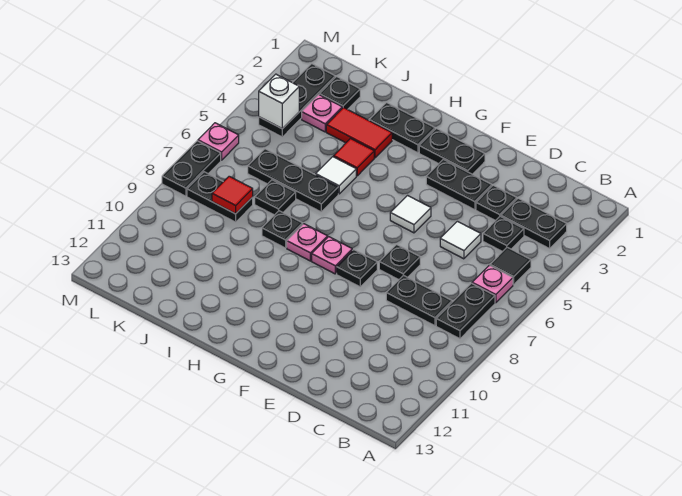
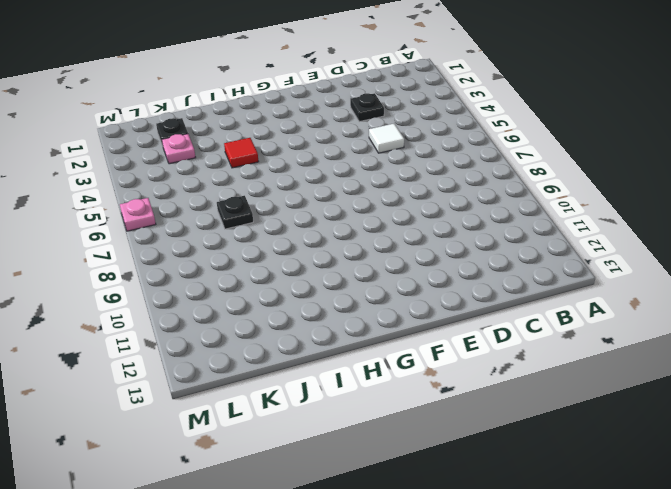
none -> black 1x2 plate [501,198,567,249]
none -> black 1x1 tile [490,247,531,285]
none -> pink 1x1 plate [472,265,513,303]
none -> black 1x2 plate [436,283,495,339]

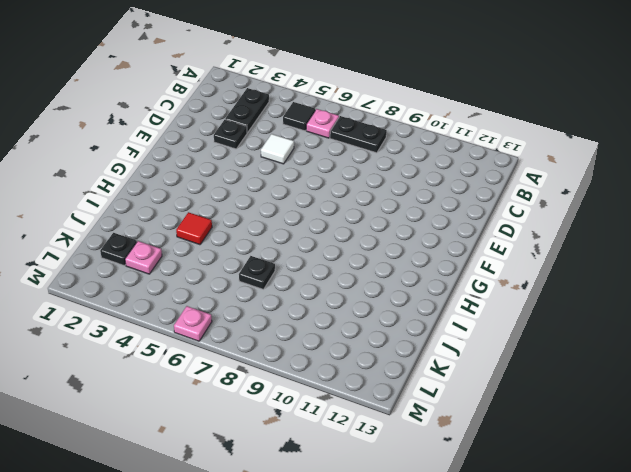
none -> black 1x1 plate [483,216,524,252]
none -> black 1x2 plate [386,275,452,326]
none -> black 1x2 plate [426,159,492,210]
none -> black 1x1 plate [379,245,420,280]

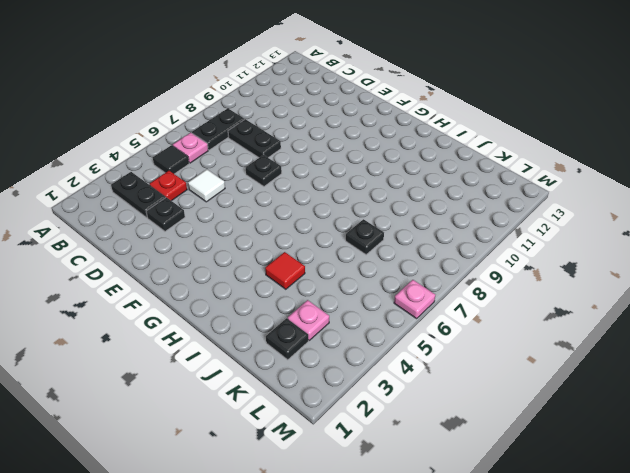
red 1x1 plate [150,171,187,201] -> black 1x1 plate [483,216,524,252]
none -> black 1x2 plate [426,159,492,210]
none -> black 1x2 plate [419,128,485,174]
none -> white 1x1 tile [390,196,431,233]
none -> black 1x1 plate [337,250,377,287]

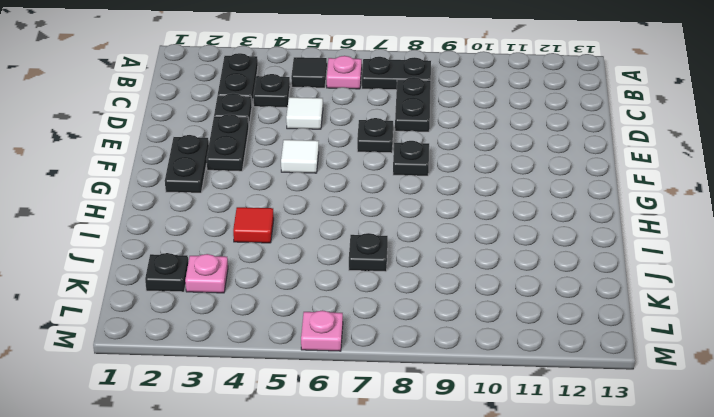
none -> pink 1x1 plate [312,237,352,274]
none -> black 1x2 plate [369,103,435,153]
none -> pink 1x1 plate [287,224,328,261]
none -> red 1x2 tile [326,107,392,158]

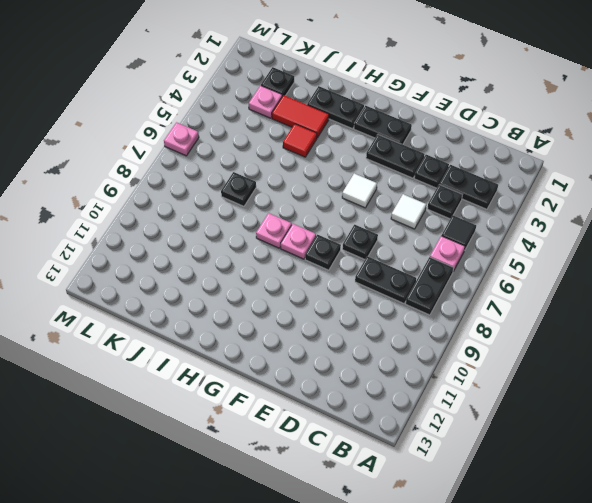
none -> white 1x1 tile [316,157,356,194]
none -> black 1x3 plate [248,149,338,212]
none -> black 1x1 plate [262,211,303,248]
none -> black 1x2 plate [187,172,253,222]

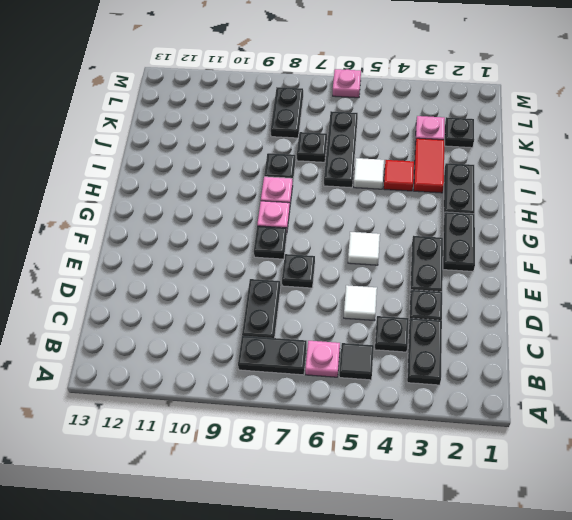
none -> black 1x3 plate [259,64,335,137]
none -> black 1x2 plate [162,141,221,196]
none -> red 1x1 tile [212,176,253,214]
none -> white 1x1 brick [259,74,299,129]

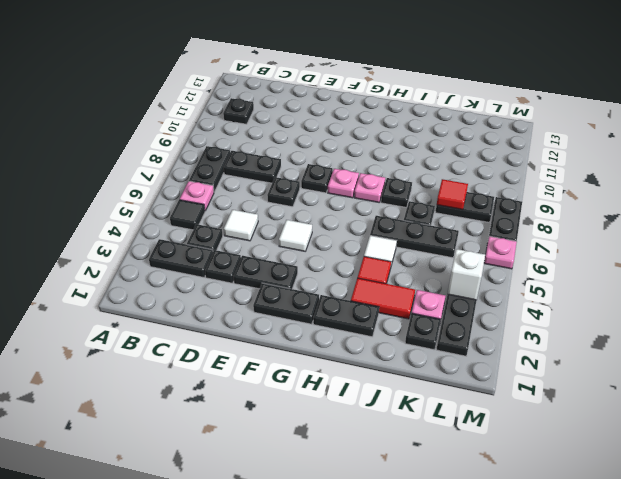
black 1x1 plate [223,98,254,124] -> none

